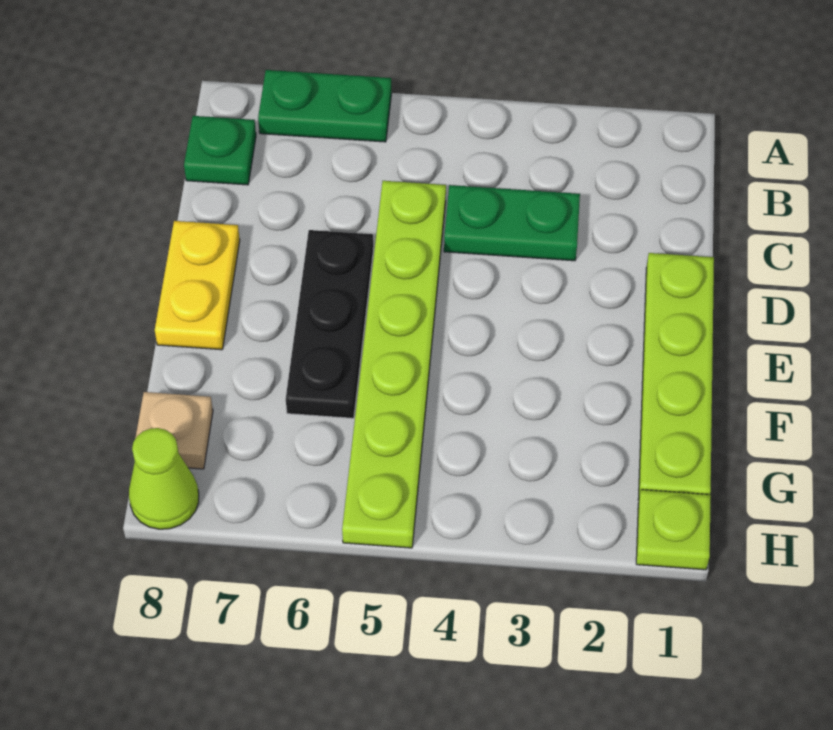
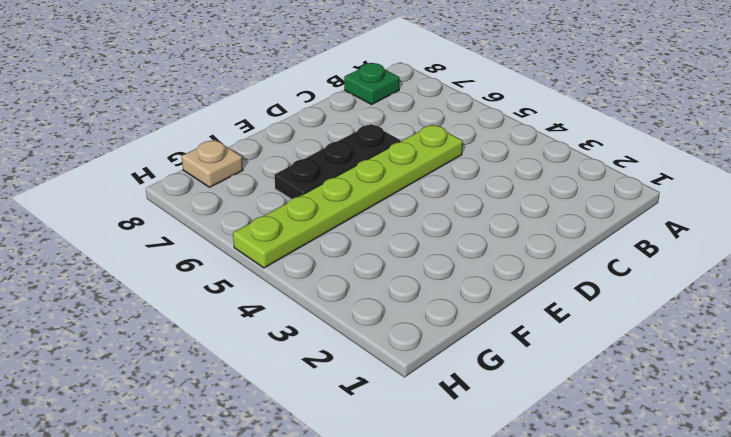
none -> green 1x2 plate [258,70,391,142]
none -> green 1x2 plate [444,185,580,261]

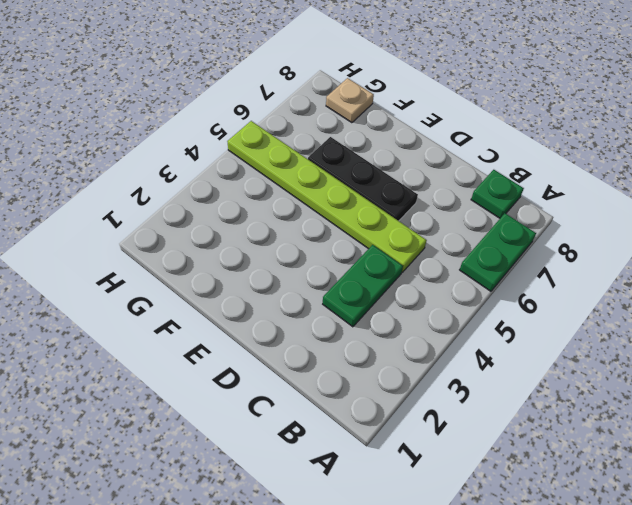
none -> lime 1x4 plate [638,253,714,501]
none -> yellow 1x2 plate [155,221,240,350]

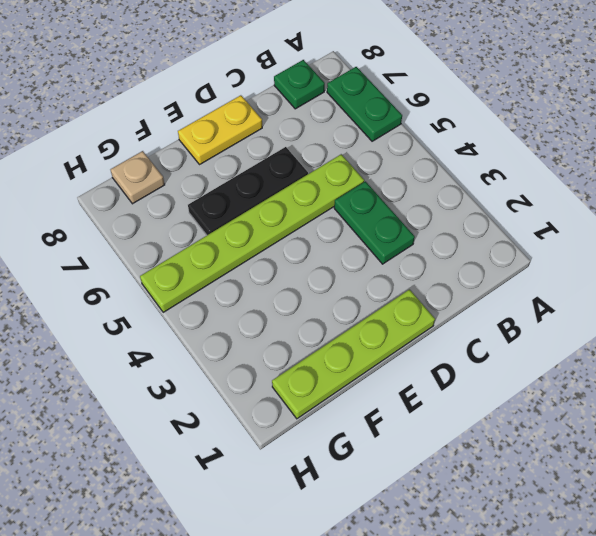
none -> lime 1x1 plate [636,490,711,570]
none -> lime 1x1 cone [129,428,199,529]

